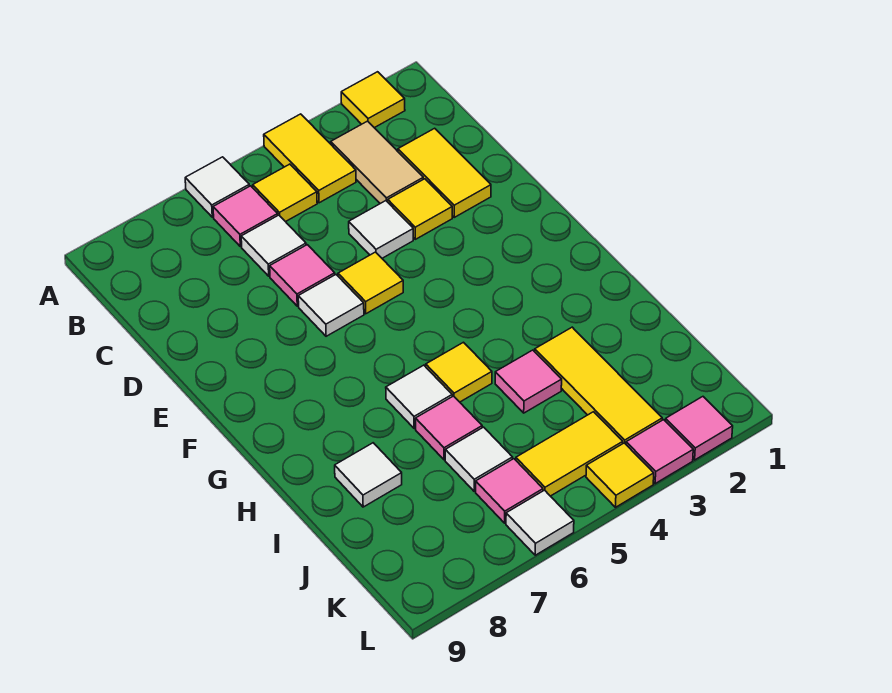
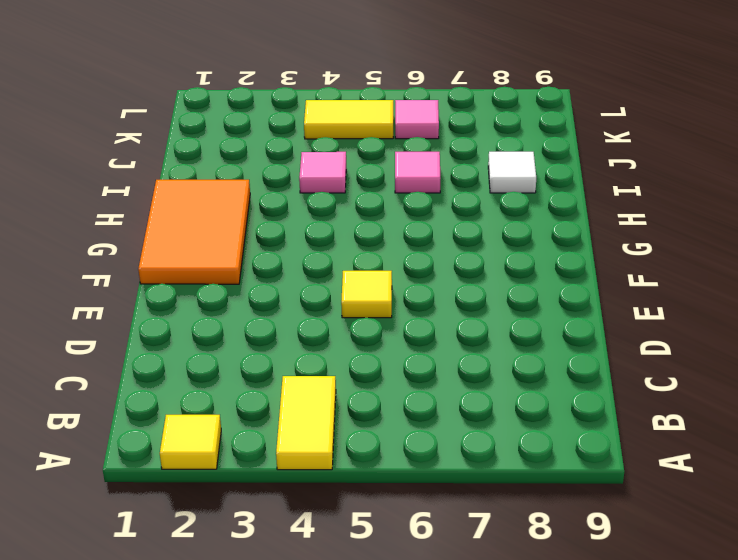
orange 2x3 tile [138,180,250,284] -> none
none -> white 1x1 tile [185,157,249,217]
none -> tan 1x2 tile [331,121,423,204]
none -> yellow 1x1 tile [253,164,317,222]

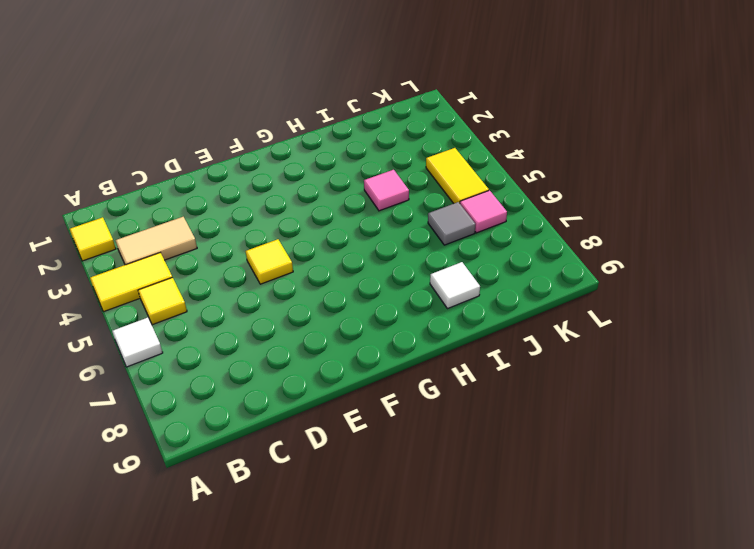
grey 1x1 tile [428,202,475,245] -> white 1x1 tile [445,427,512,491]
none -> pink 1x1 tile [213,186,278,247]
none -> yellow 1x2 tile [398,128,491,217]
none -> white 1x1 tile [241,215,306,276]

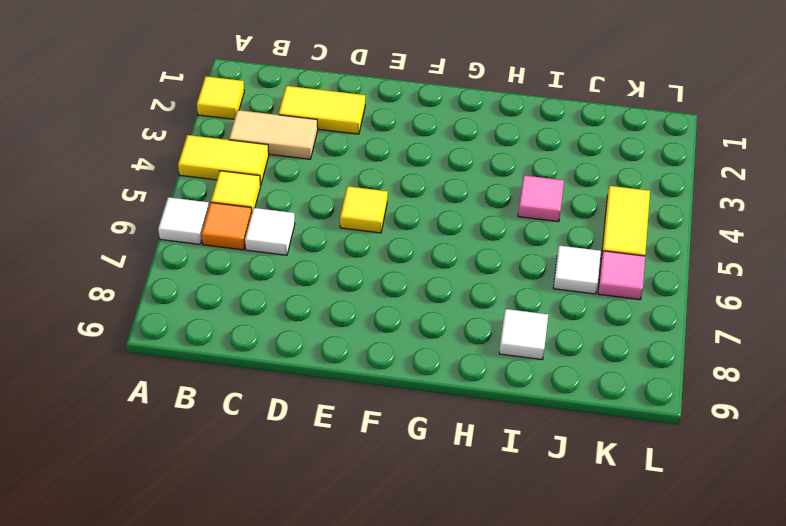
orange 1x1 tile [202,203,252,250] -> pink 1x1 tile [213,186,278,247]
none -> yellow 1x1 tile [388,179,452,239]
none -> white 1x1 tile [349,201,413,258]
none -> pink 1x1 tile [270,245,335,306]

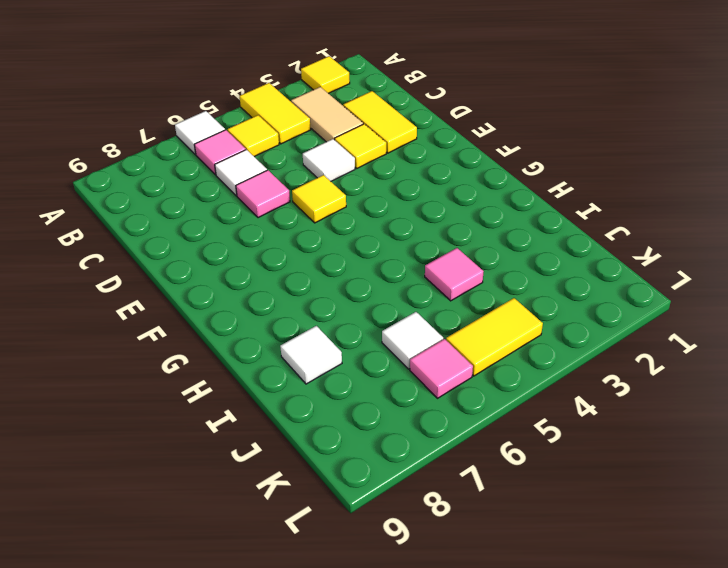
none -> white 1x1 tile [298,275,364,336]
none -> yellow 1x1 tile [426,342,492,402]
none -> white 1x1 tile [386,365,452,429]

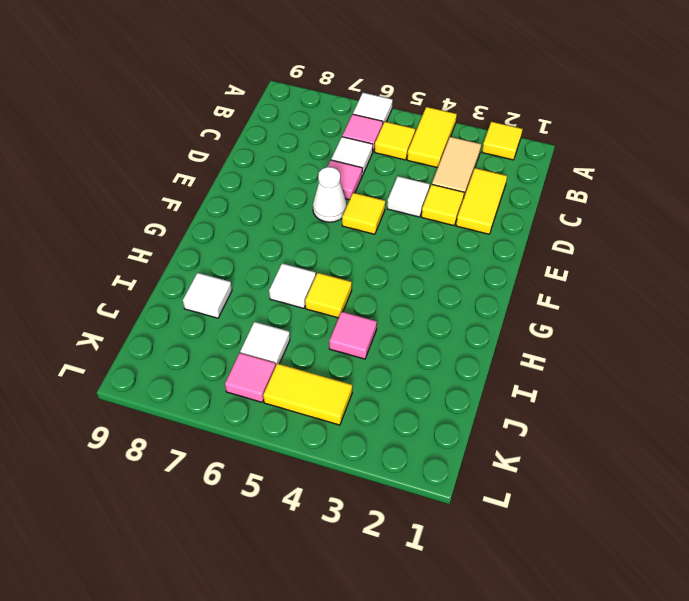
white 1x1 cone [313,167,347,222] -> white 1x1 tile [298,275,364,336]
none -> yellow 1x3 tile [535,327,662,444]
none -> pink 1x1 tile [416,396,482,460]
none -> pink 1x1 tile [666,397,733,460]

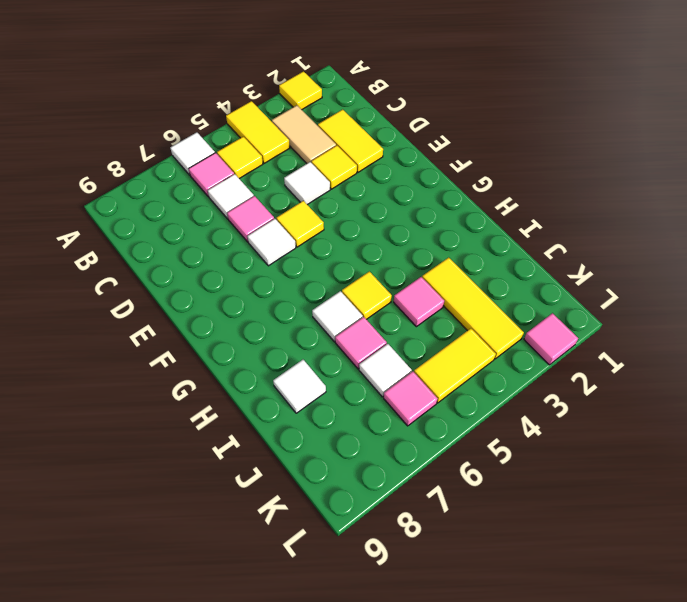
none -> pink 1x1 tile [626,420,693,484]
none -> yellow 1x1 tile [586,443,654,507]
none -> white 1x1 tile [506,490,574,555]

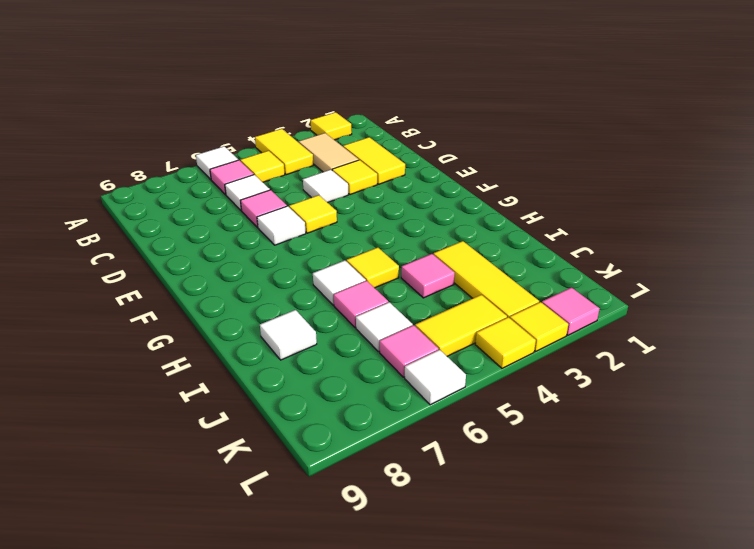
yellow 1x1 tile [510,302,568,351] -> pink 1x1 tile [626,420,693,484]

